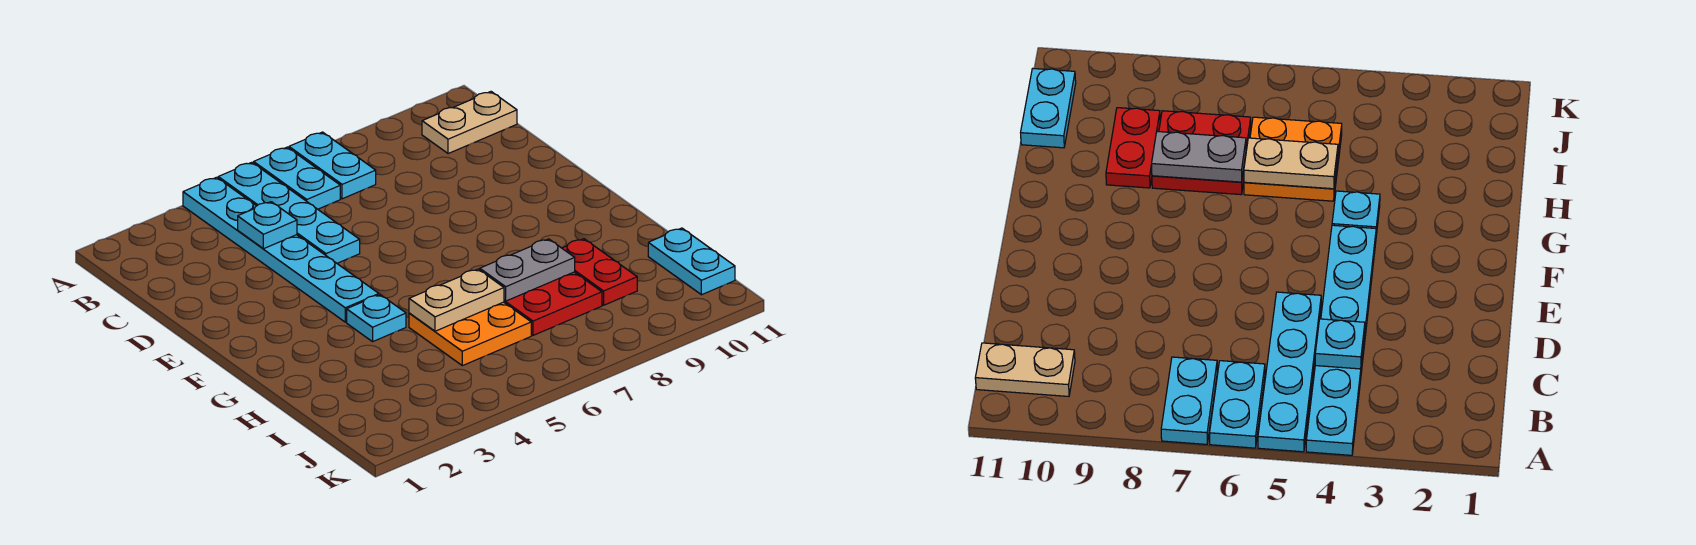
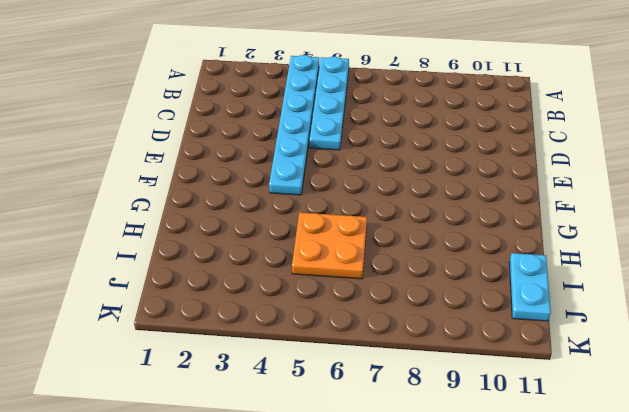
none -> cyan 1x2 plate [254,147,340,209]
none -> cyan 1x2 plate [289,132,376,199]
none -> tan 1x2 plate [422,92,517,154]

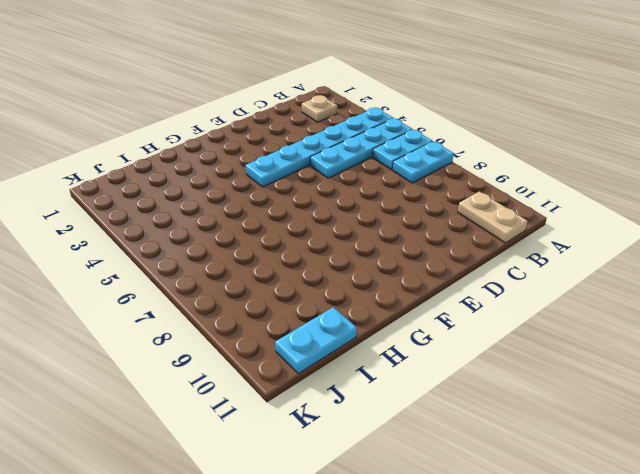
tan 1x1 plate [302,95,337,122] -> none
none -> cyan 1x1 plate [347,295,406,342]
none -> orange 2x2 plate [409,302,531,366]
none -> red 2x2 plate [504,272,602,335]

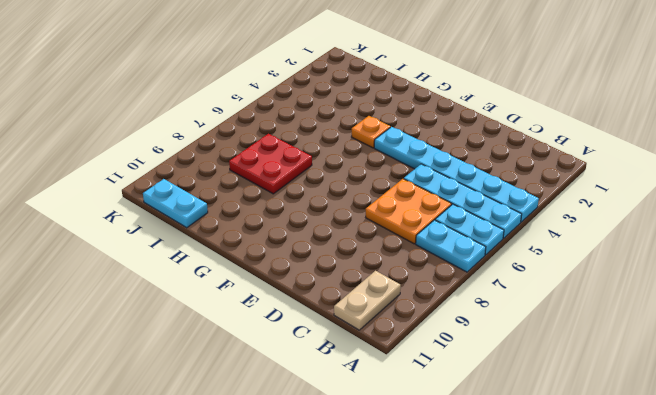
orange 2x2 plate [366,179,452,244] -> orange 2x2 plate moved to [409,302,531,366]
orange 1x1 plate [352,116,391,148] -> cyan 1x1 plate [347,295,406,342]
none -> red 1x2 plate [562,239,637,305]
none -> cyan 1x1 plate [238,202,297,249]
none -> tan 1x2 plate [409,269,504,331]

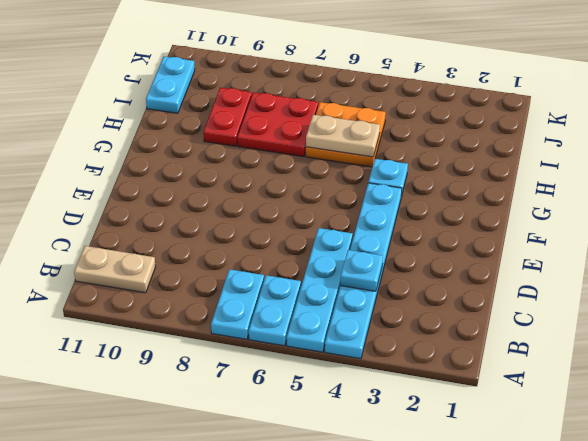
none -> grey 1x2 plate [480,239,575,301]

